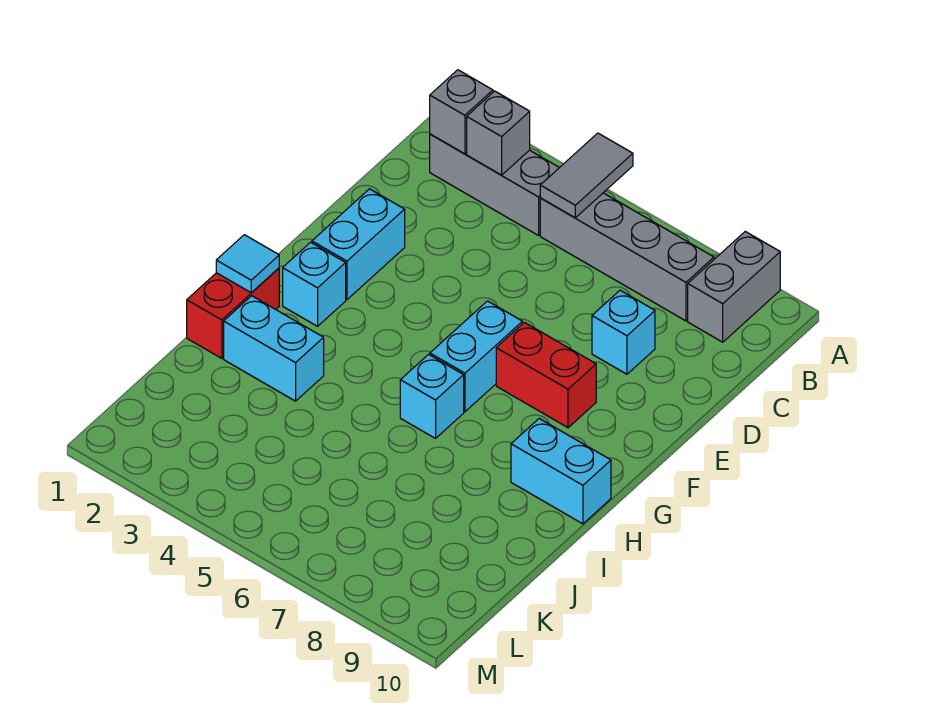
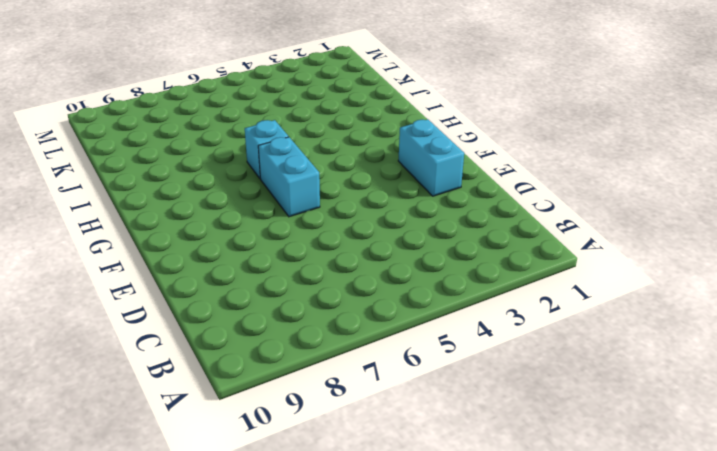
none -> grey 1x2 brick [688,232,780,342]
none -> grey 1x3 brick [430,134,559,235]
none -> grey 1x4 brick [540,193,714,321]

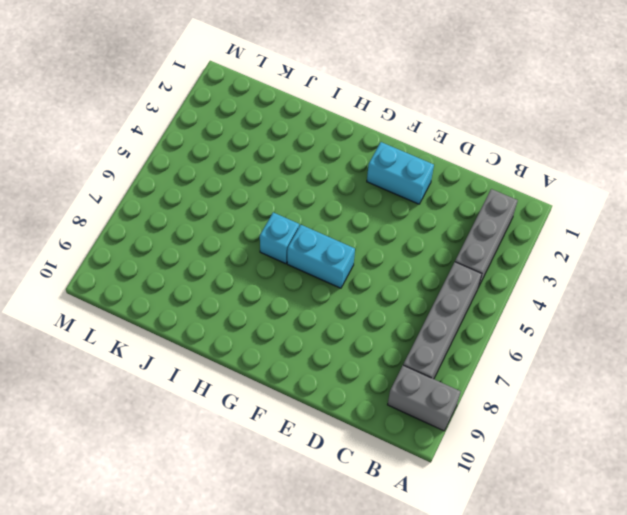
none -> cyan 1x1 brick [592,290,655,374]
none -> red 1x2 brick [496,322,596,428]
none -> cyan 1x1 brick [283,242,346,326]

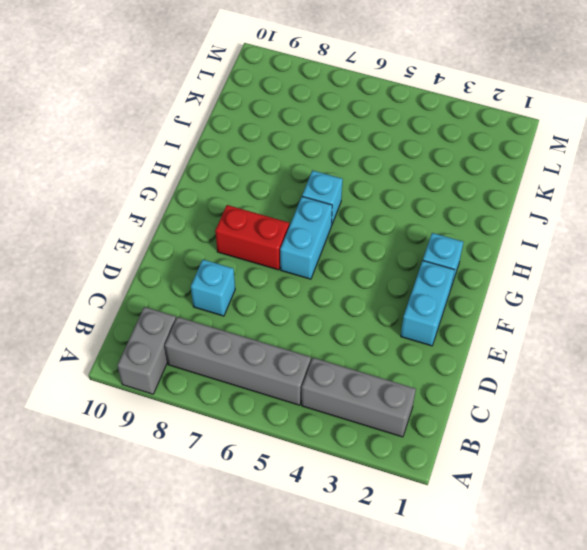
none -> red 1x2 brick [187,268,279,358]
none -> cyan 1x2 brick [511,419,611,524]
none -> cyan 1x2 brick [224,296,324,401]

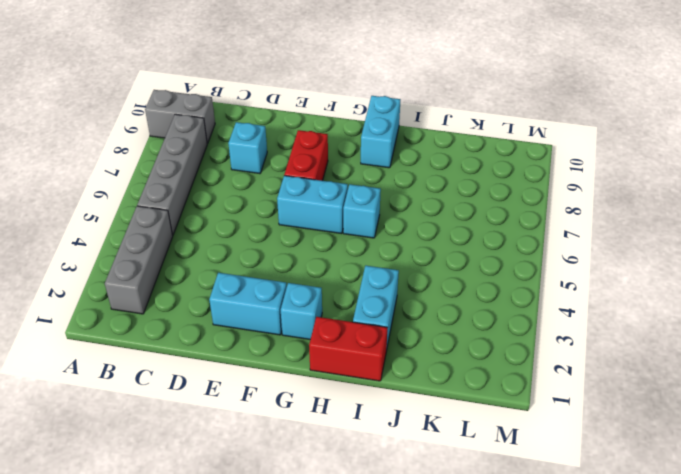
none -> grey 1x2 tile [540,133,633,218]
none -> grey 1x1 brick [430,70,493,154]
none -> grey 1x1 brick [467,91,530,175]

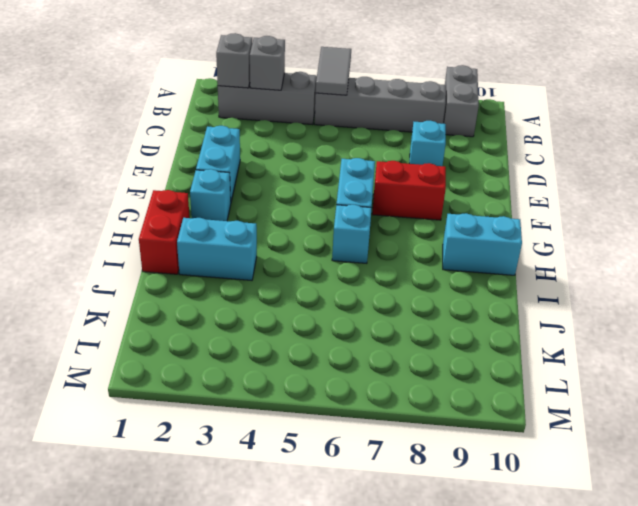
none -> cyan 1x1 tile [216,235,279,293]

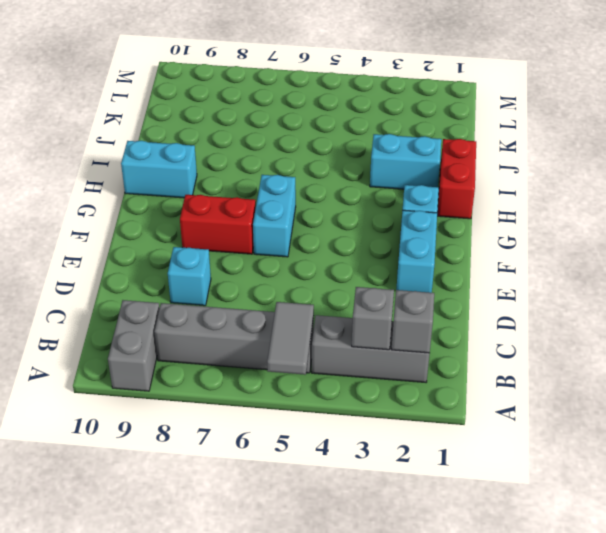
none -> cyan 1x1 brick [400,354,464,438]
none -> cyan 1x1 tile [216,235,279,293]

